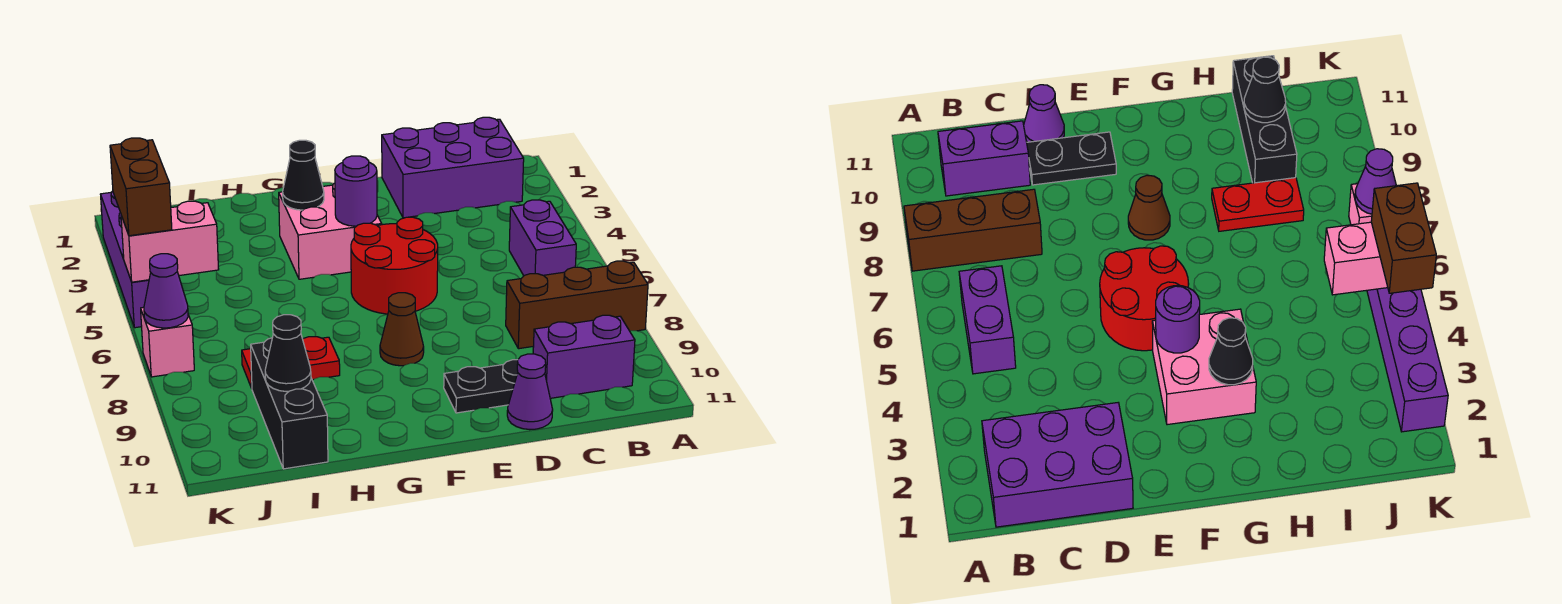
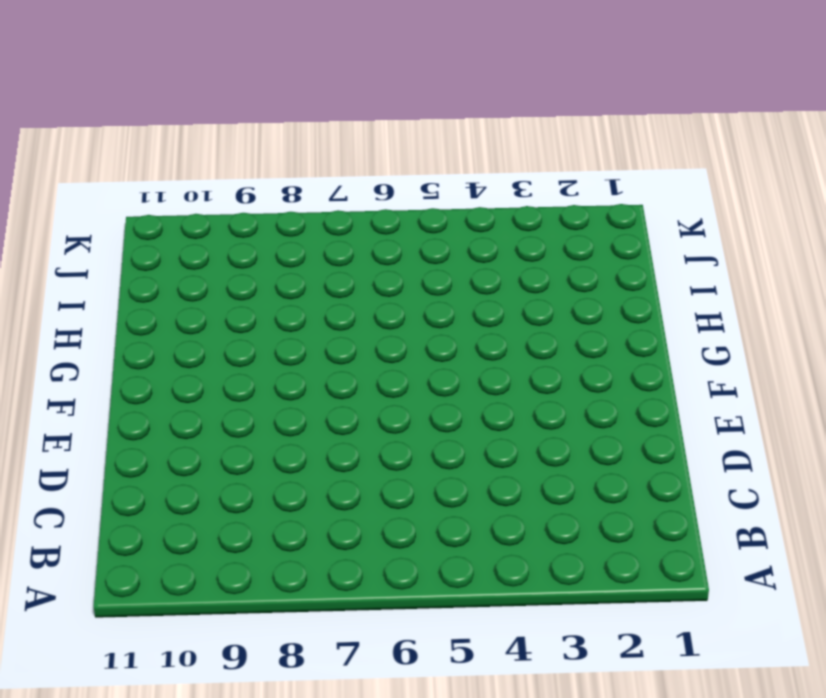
none -> brown 1x3 brick [506,261,648,349]
none -> purple 2x3 brick [382,117,524,218]
none -> purple 1x2 brick [509,200,576,276]

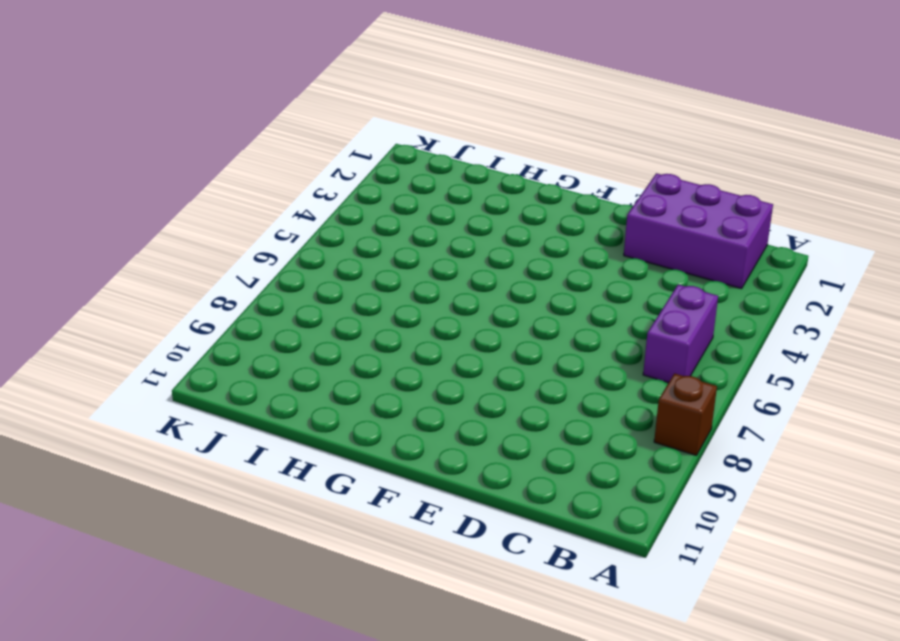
brown 1x1 brick [654,373,717,455] -> brown 1x3 brick [506,261,648,349]
none -> purple 1x2 brick [533,315,635,398]
none -> black 1x2 plate [444,360,518,413]
none -> purple 1x1 cone [507,354,553,430]

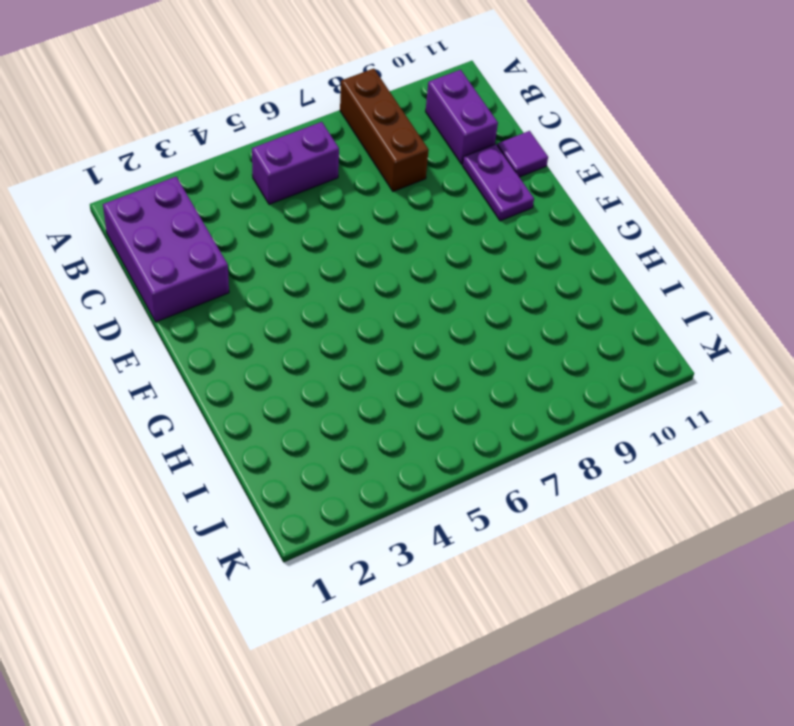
purple 1x2 plate [463,144,534,221] -> black 1x2 plate [444,360,518,413]
purple 1x1 tile [497,131,548,177] -> purple 1x1 cone [507,354,553,430]
none -> red 2x2 round brick [351,217,438,314]
none -> pink 2x2 brick [279,183,382,279]
none -> brown 1x1 cone [380,293,424,366]

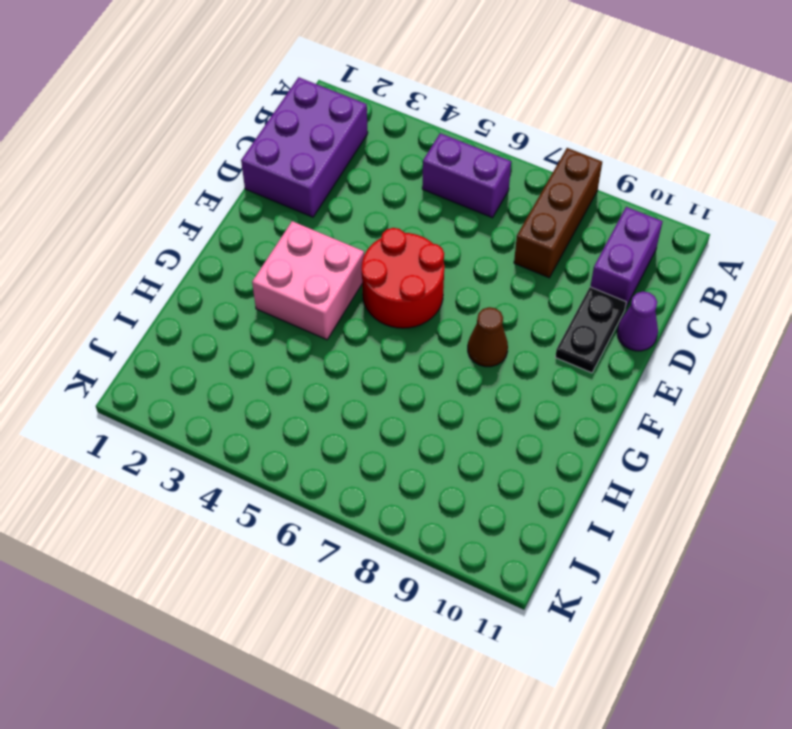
none -> red 1x2 plate [242,336,340,388]
none -> black 1x3 brick [251,338,328,469]
none -> purple 1x4 brick [101,191,149,328]

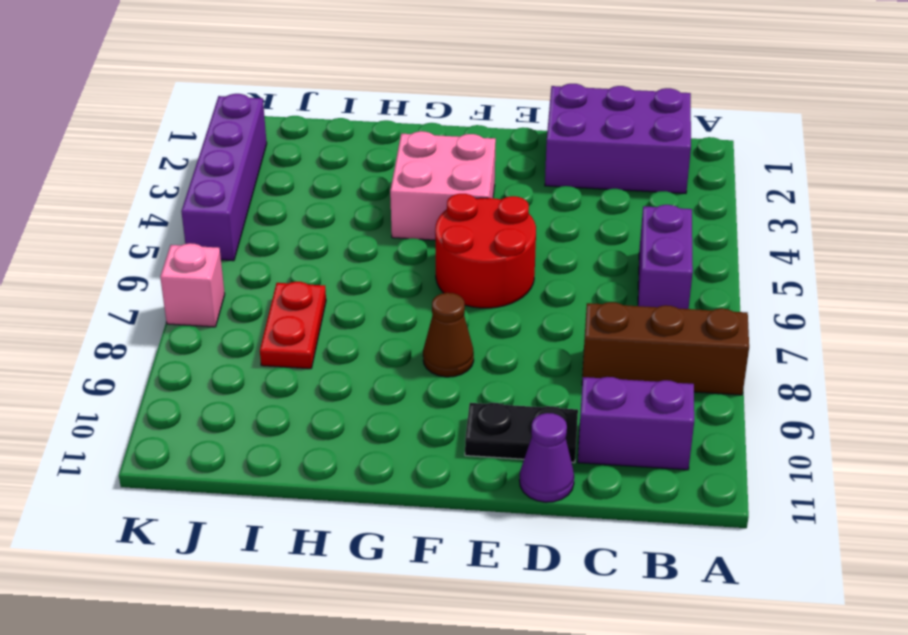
red 1x2 plate [260,282,326,369] -> red 1x2 plate turned to [242,336,340,388]
none -> black 1x3 brick [251,338,328,469]
none -> purple 1x1 round brick [335,156,377,226]
none -> black 1x1 cone [283,140,324,210]

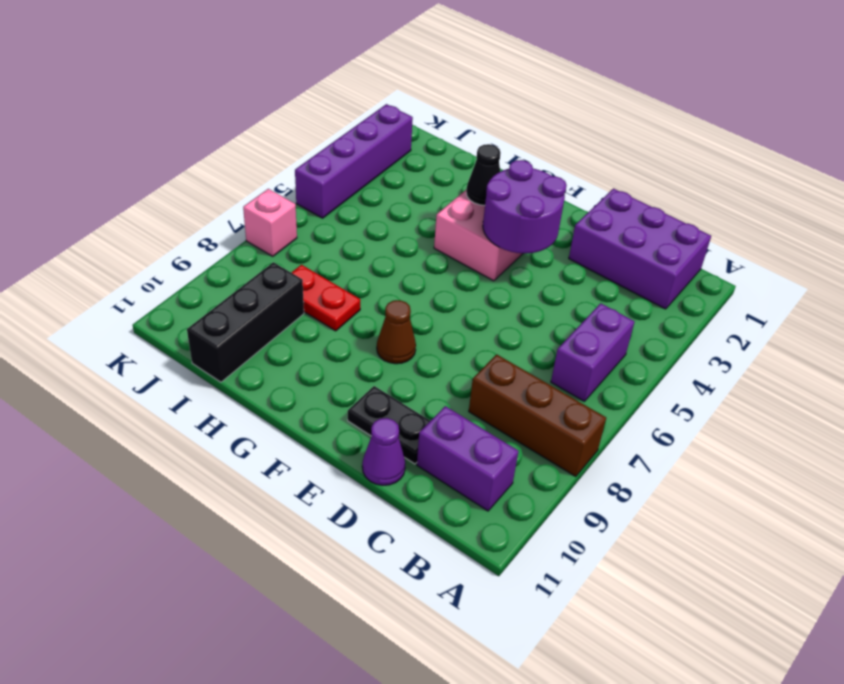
purple 2x2 round brick [483,160,567,253] -> purple 1x1 round brick [335,156,377,226]
none -> red 2x2 round brick [351,217,438,314]
none -> black 1x1 cone [265,315,311,392]
none -> pink 1x2 brick [121,201,219,282]

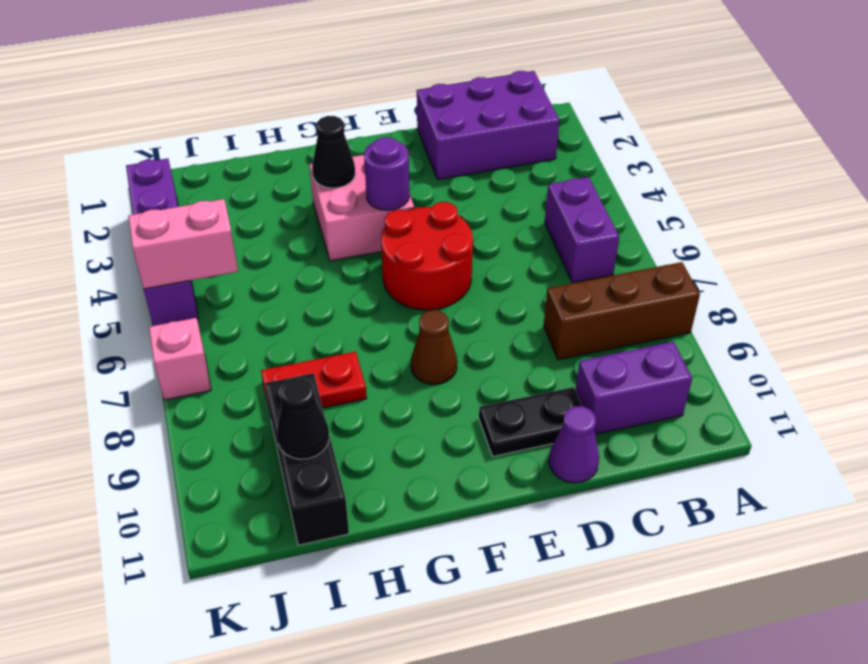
none -> purple 1x1 cone [144,254,188,328]
none -> brown 1x2 brick [110,138,172,236]

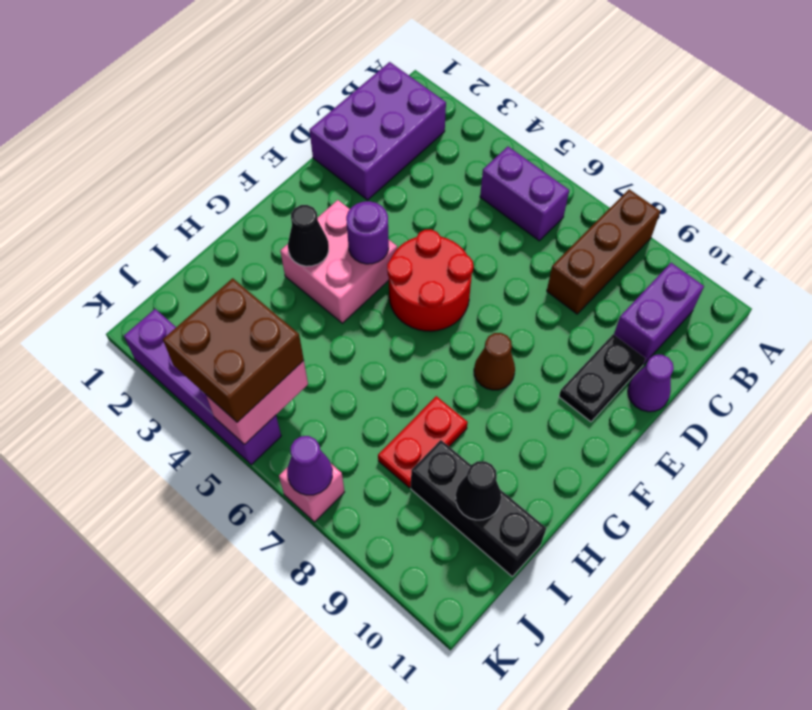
brown 2x2 brick [163,278,304,422] -> brown 1x2 brick [110,138,172,236]

